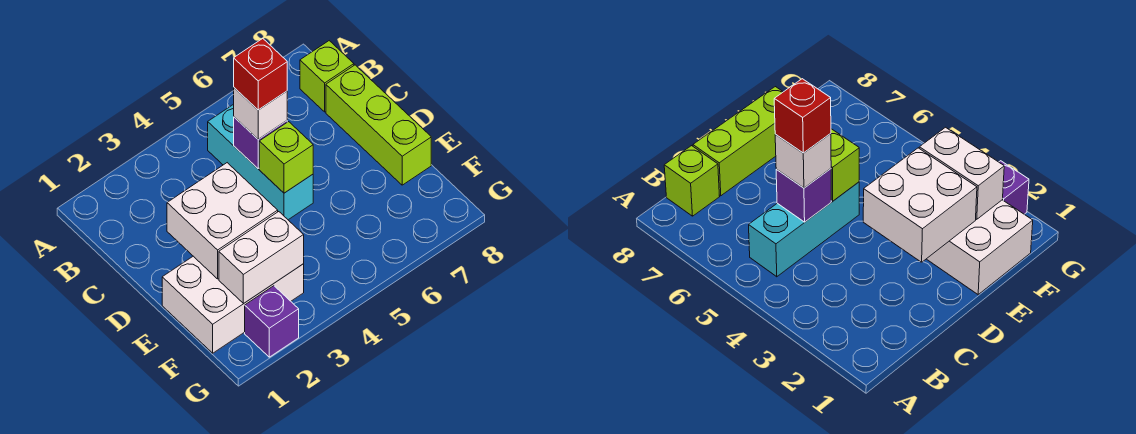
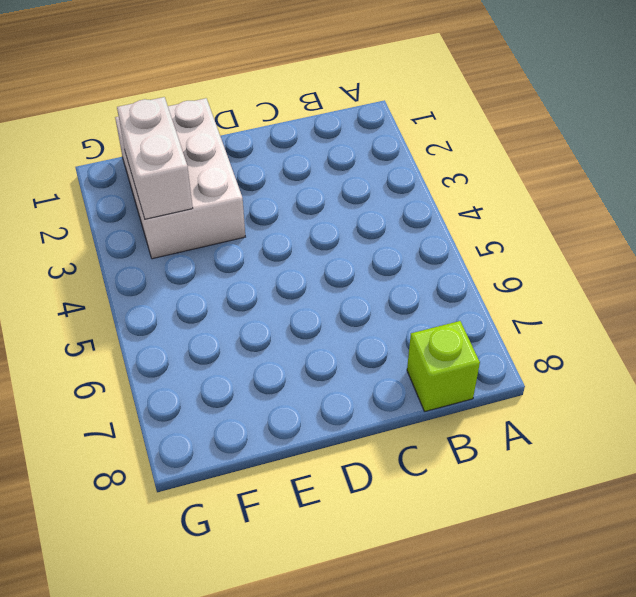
none -> cyan 1x3 brick [208,104,313,220]
none -> lime 1x3 brick [326,65,431,185]

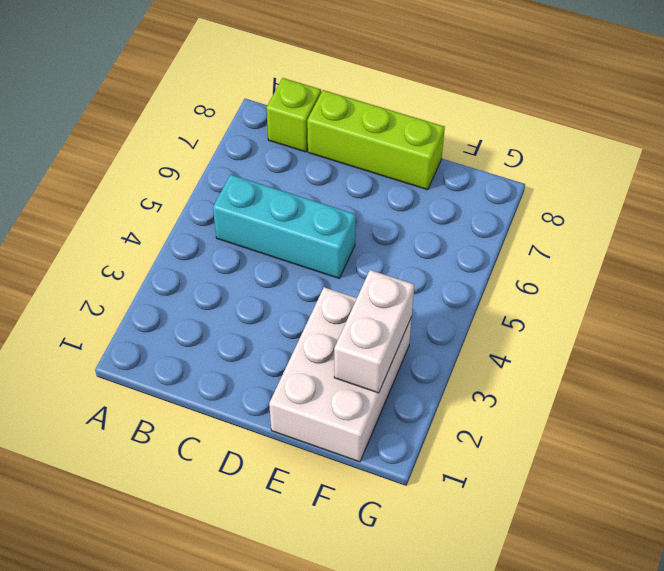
none -> purple 1x1 brick [245,286,299,357]
none -> purple 1x1 brick [234,117,287,168]

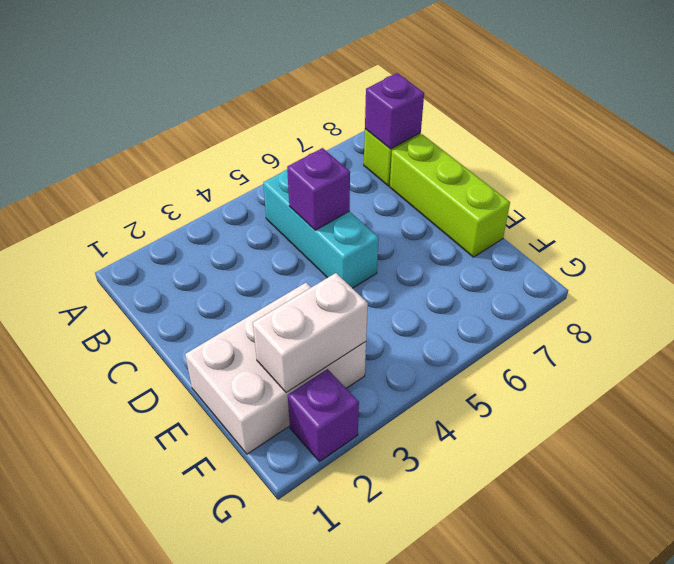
purple 1x1 brick [365,73,424,149] -> none
none -> white 2x2 brick [167,163,278,279]
none -> lime 1x1 brick [259,122,313,193]

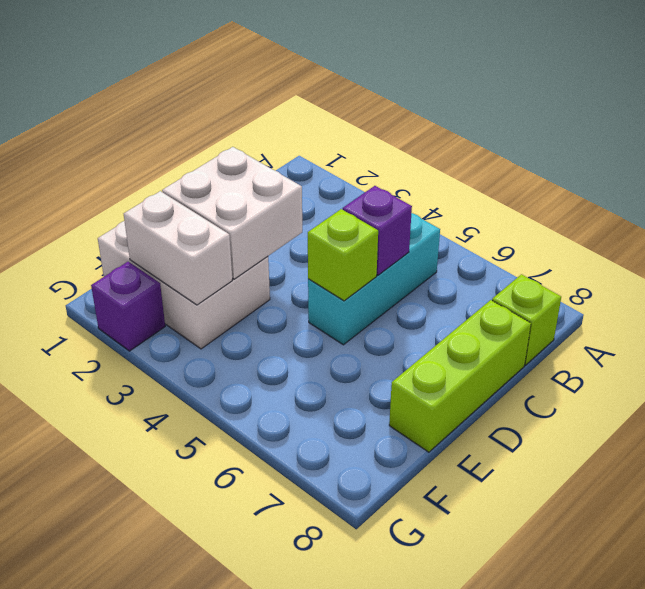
none -> white 1x1 brick [234,88,287,139]
none -> red 1x1 brick [234,39,287,110]

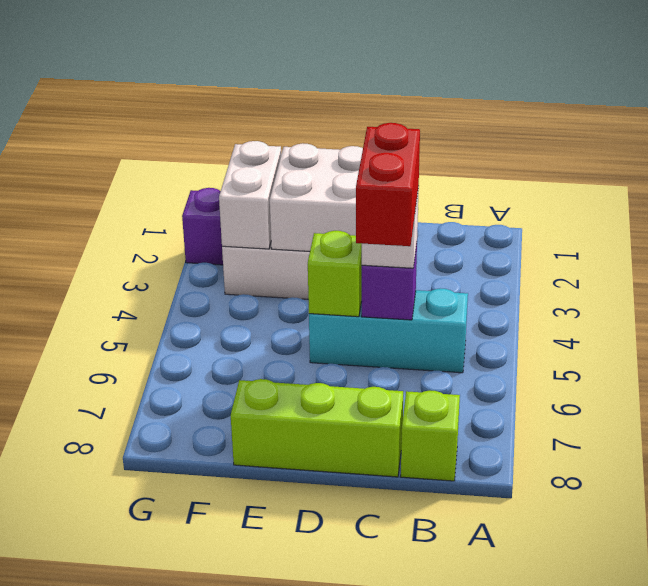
red 1x2 brick [356,123,420,246] -> red 1x1 brick [234,39,287,110]

